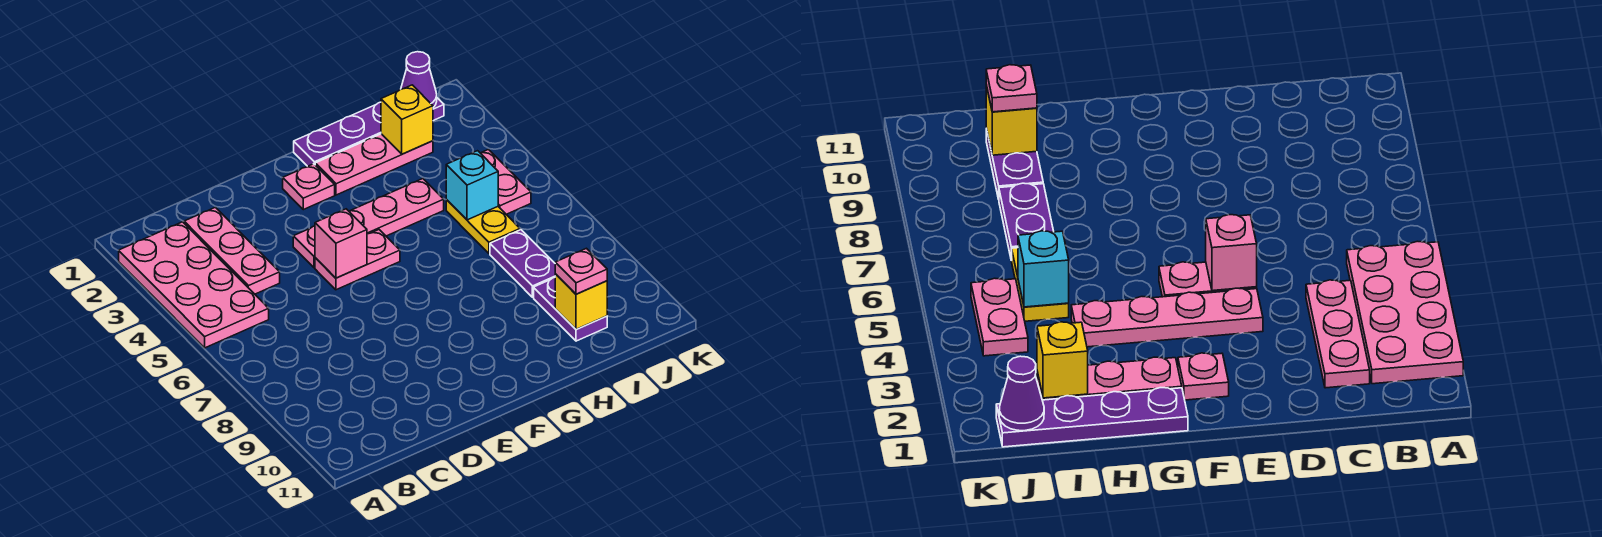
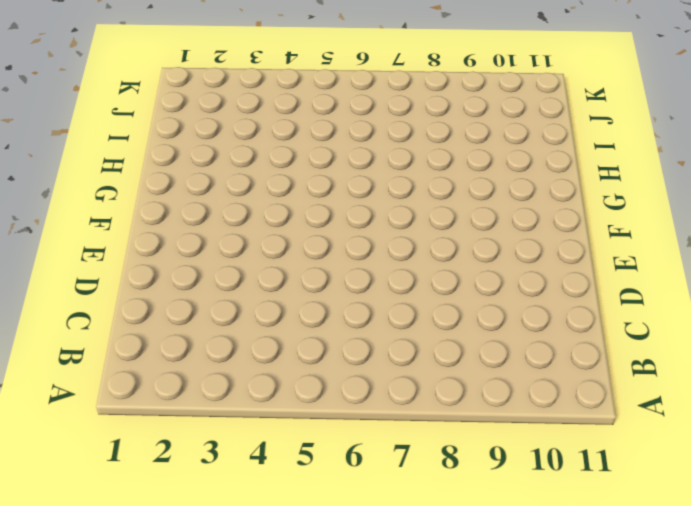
none -> pink 2x4 plate [119,222,269,348]
none -> pink 1x3 plate [184,207,280,294]
none -> pink 1x4 plate [293,179,444,268]

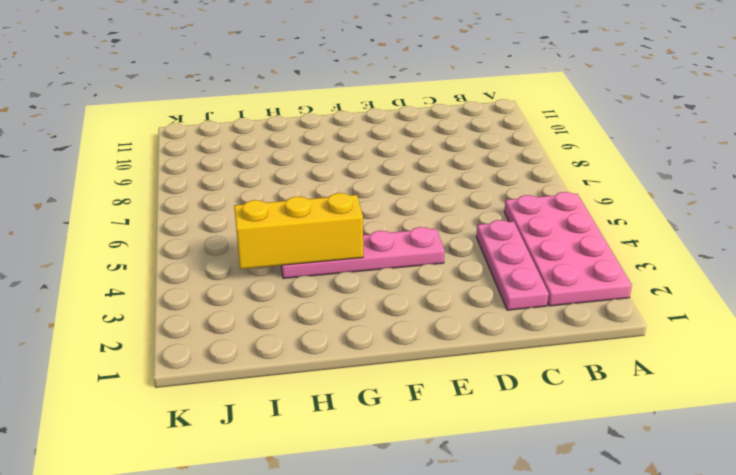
yellow 1x3 brick [234,193,363,269] -> none
none -> pink 1x2 plate [315,230,400,290]
none -> pink 1x1 plate [283,164,335,210]
none -> purple 1x4 plate [294,98,444,166]

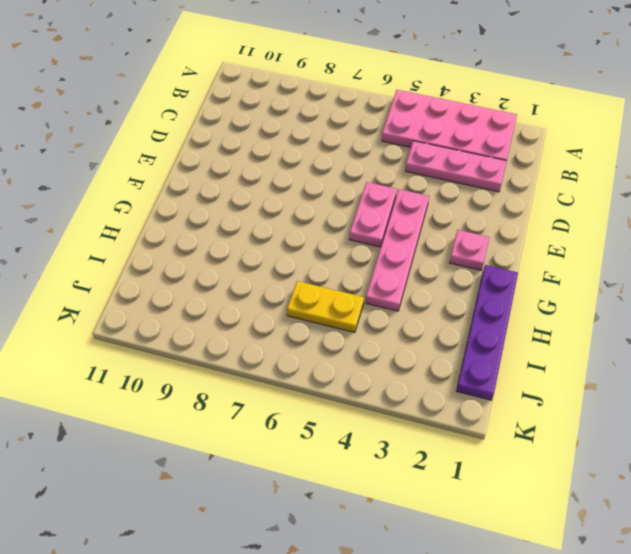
none -> pink 1x3 plate [315,134,433,195]
none -> purple 1x2 plate [490,230,555,297]
none -> purple 1x2 plate [534,278,607,341]

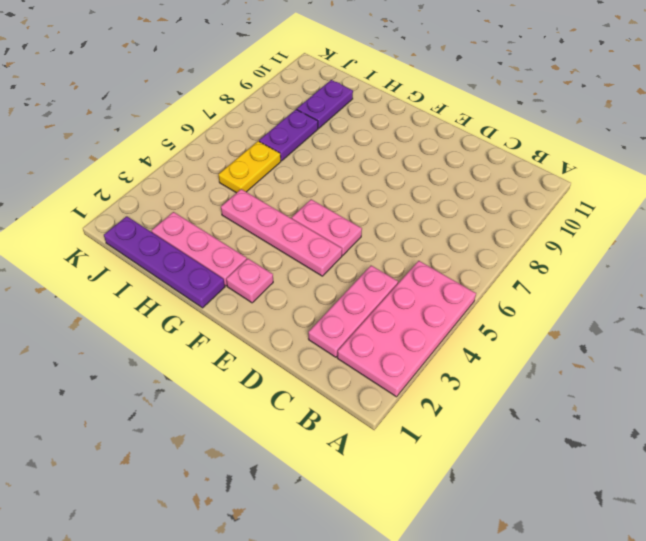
none -> pink 1x2 plate [481,150,531,214]
none -> pink 1x1 brick [315,209,367,278]
none -> yellow 1x1 brick [381,85,433,154]

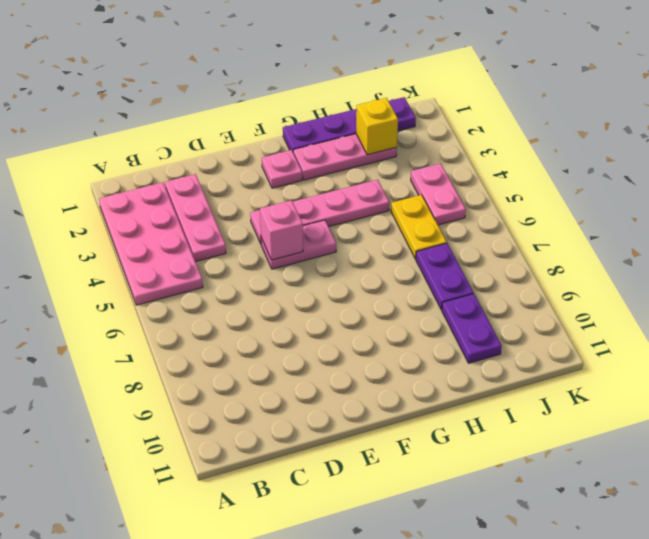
none -> cyan 1x1 brick [446,151,498,220]
none -> yellow 1x1 brick [555,274,607,329]
none -> purple 1x1 cone [401,52,437,107]

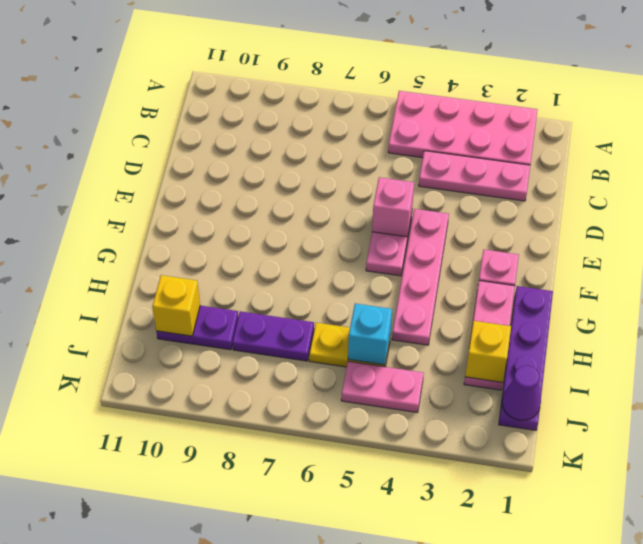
none -> pink 1x1 plate [555,248,607,294]

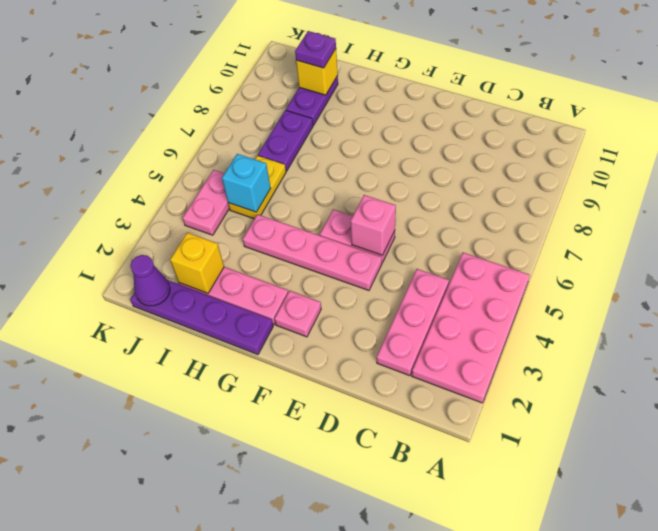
purple 1x1 plate [295,31,336,68] -> pink 1x1 plate [555,248,607,294]

